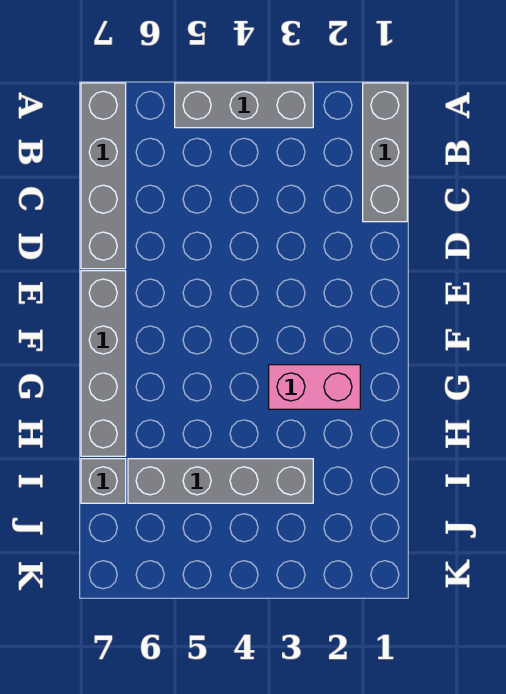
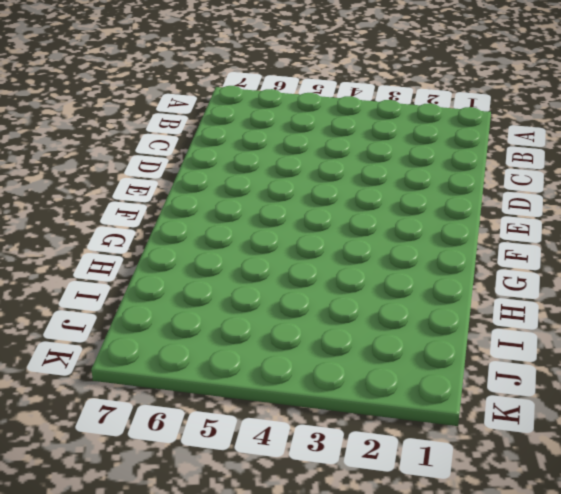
none -> grey 1x3 brick [363,83,407,222]
none -> grey 1x3 brick [175,83,313,128]

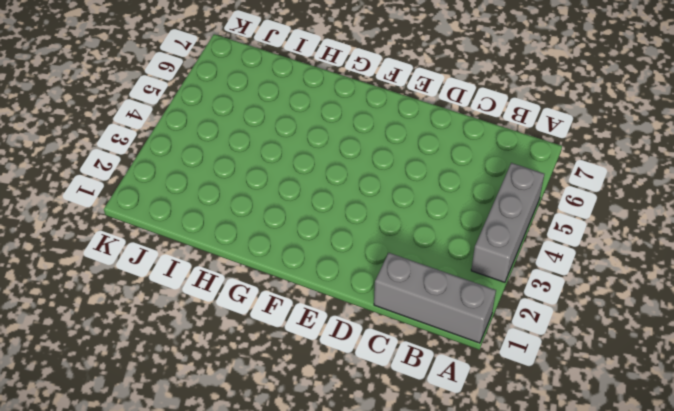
none -> grey 1x4 brick [81,83,126,269]
none -> grey 1x4 brick [81,271,126,456]

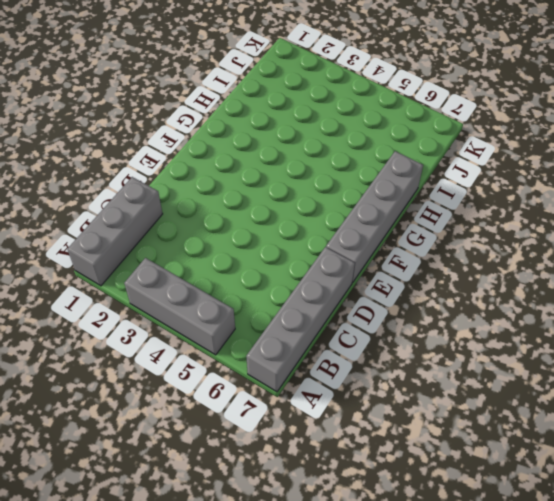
none -> pink 1x2 brick [269,365,360,409]
none -> grey 1x4 brick [128,459,313,503]

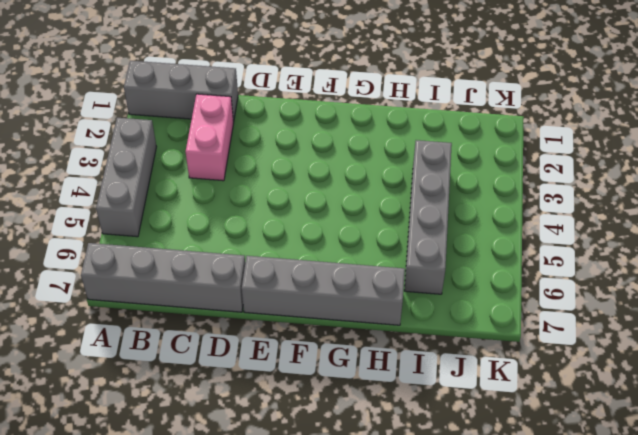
pink 1x2 brick [186,94,234,181] -> pink 1x2 brick moved to [269,365,360,409]
none -> grey 1x1 brick [81,459,126,503]

